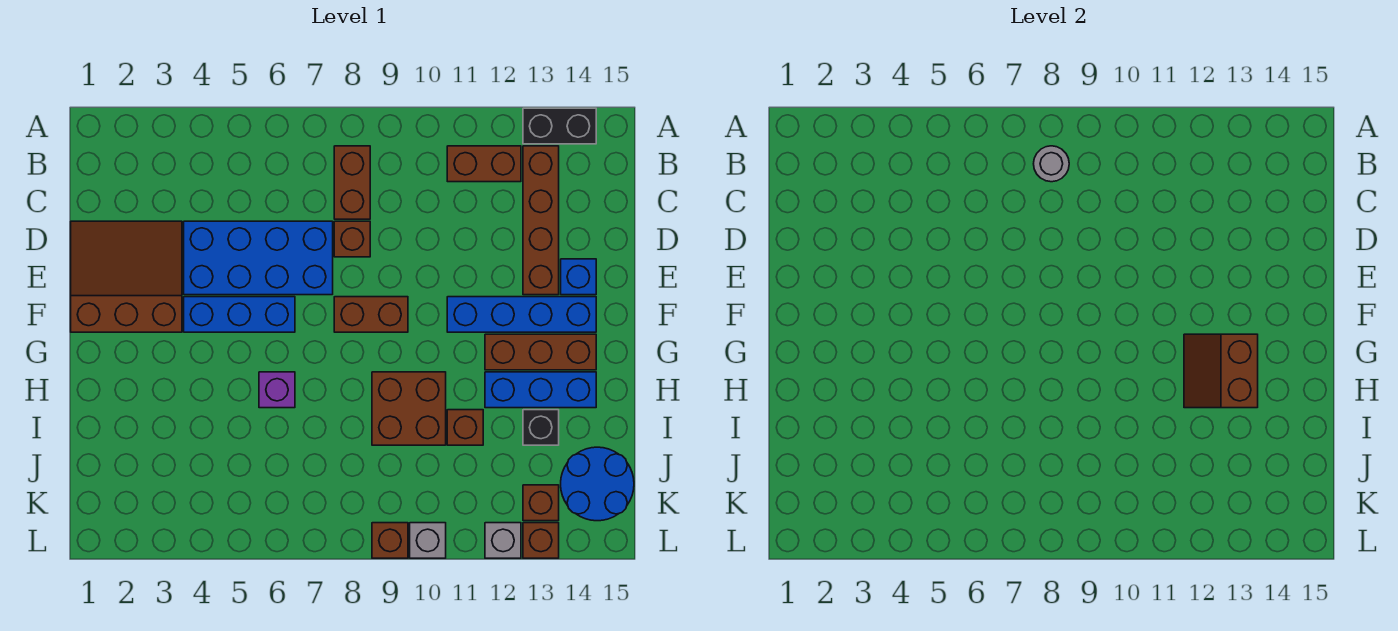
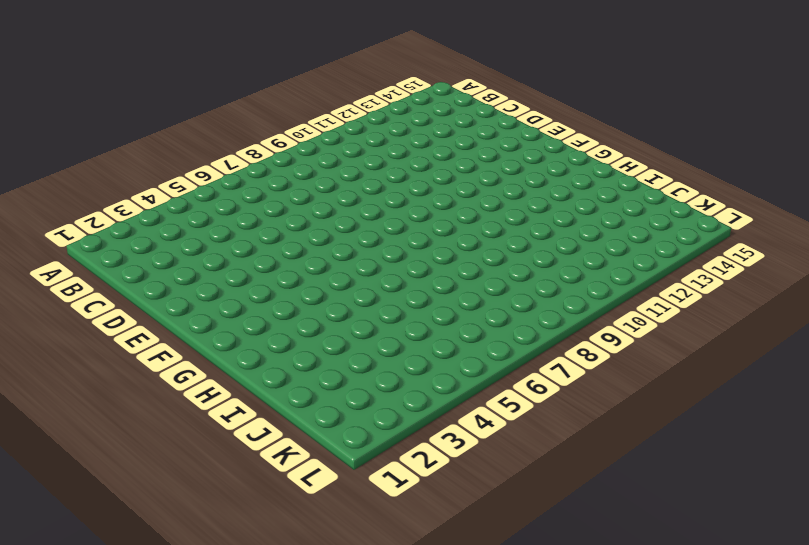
none -> black 1x2 brick [523,108,596,144]
none -> brown 1x2 brick [334,146,370,219]
none -> brown 1x2 brick [447,146,521,182]

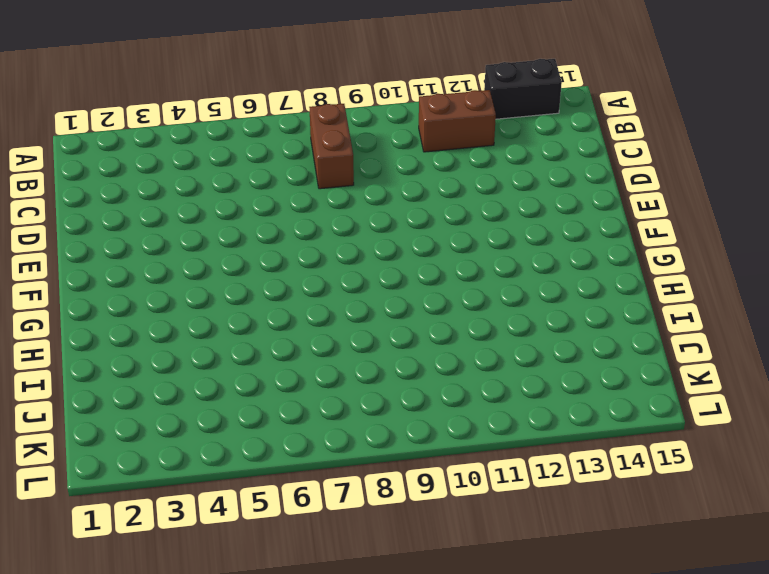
none -> brown 1x4 brick [523,146,559,295]
none -> brown 3x3 slope [71,221,182,332]
none -> blue 2x4 brick [184,221,333,295]

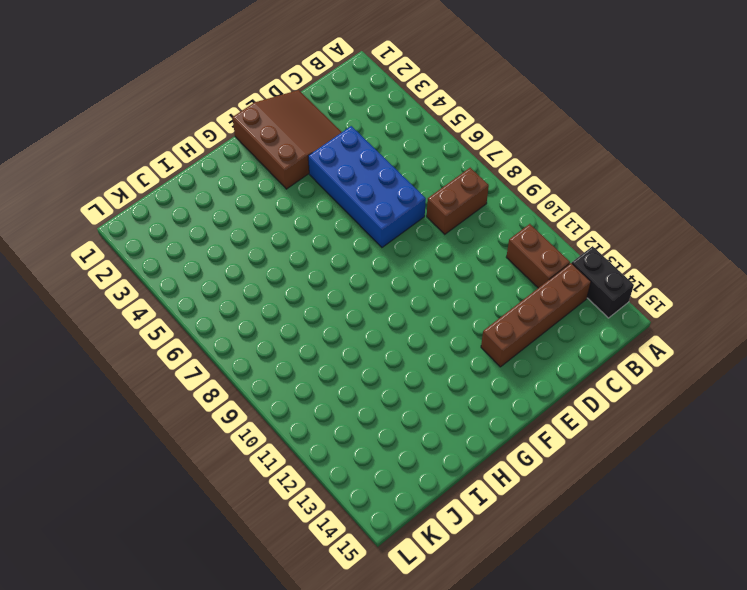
none -> brown 1x1 brick [334,221,370,257]
none -> blue 1x1 brick [561,259,596,295]
none -> blue 1x3 brick [184,297,295,332]

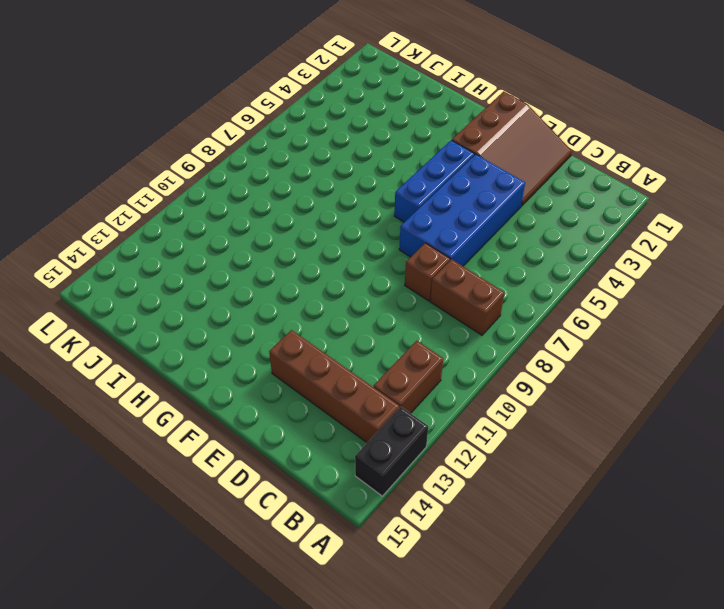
none -> blue 1x1 brick [561,259,596,295]
none -> brown 1x2 brick [334,297,408,332]
none -> blue 1x4 brick [447,297,596,332]

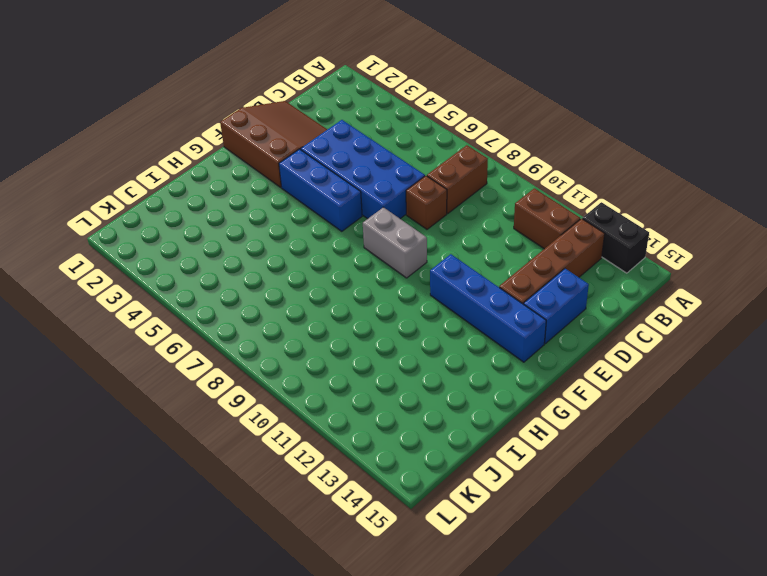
blue 1x2 brick [524,269,589,344] -> blue 1x1 brick [561,259,596,295]
grey 1x2 brick [363,207,427,278] -> brown 1x2 brick [334,297,408,332]
none -> brown 1x3 brick [485,334,596,370]
none -> purple 1x1 brick [259,372,295,408]
none -> brown 2x2 brick [372,372,446,445]

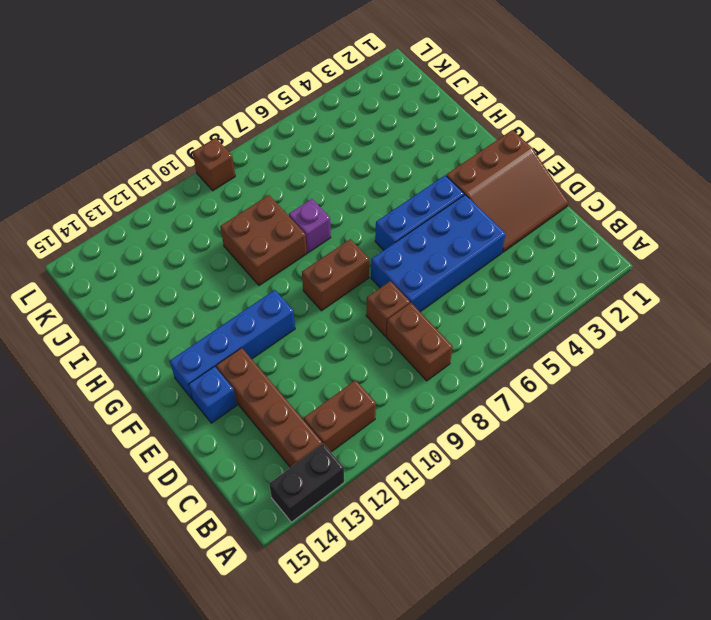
purple 1x1 brick [289,199,331,253] -> purple 1x1 brick moved to [259,372,295,408]
none -> brown 1x3 brick [485,334,596,370]
none -> blue 1x3 brick [485,372,596,408]
none -> brown 1x1 brick [447,410,483,445]

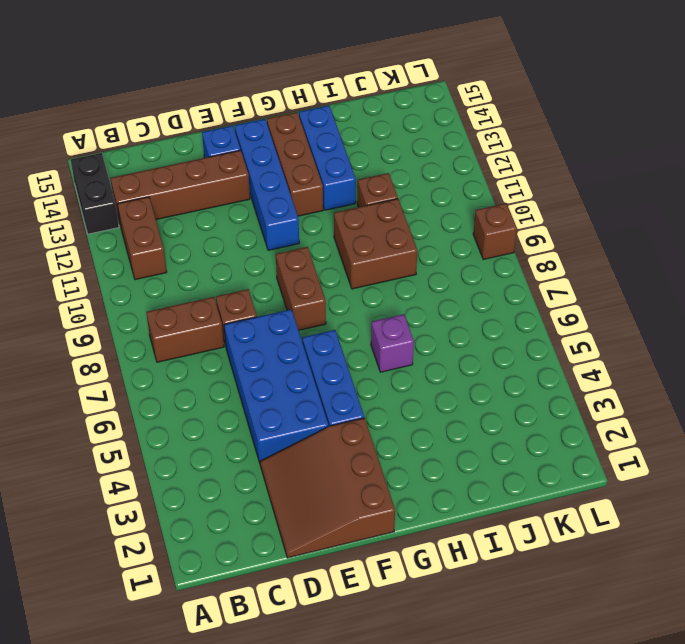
none -> black 1x1 brick [523,410,559,445]
none -> blue 2x2 round brick [561,447,634,521]
none -> brown 1x1 brick [523,485,559,521]

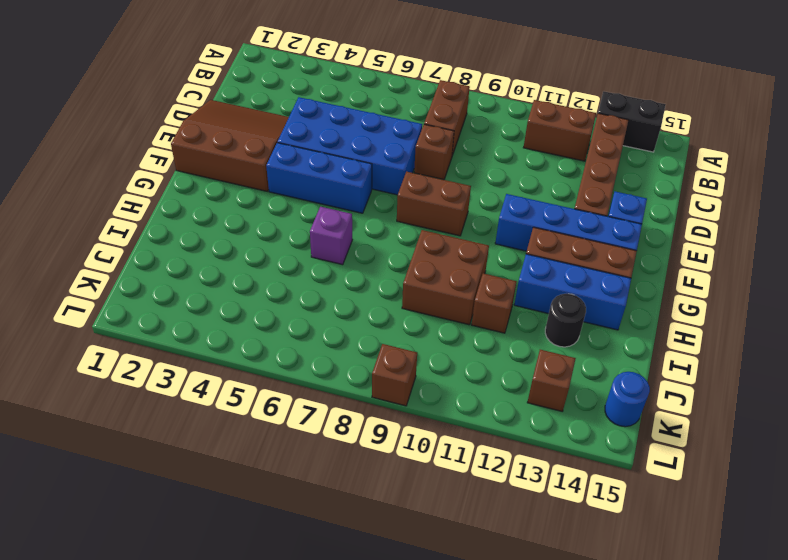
black 1x1 round brick [545,294,586,347] -> black 1x1 brick [523,410,559,445]
blue 1x1 round brick [605,372,650,427] -> blue 2x2 round brick [561,447,634,521]
none -> grey 1x1 brick [410,523,446,558]
none -> grey 1x1 brick [485,523,521,558]
none -> brown 1x1 brick [523,523,559,558]

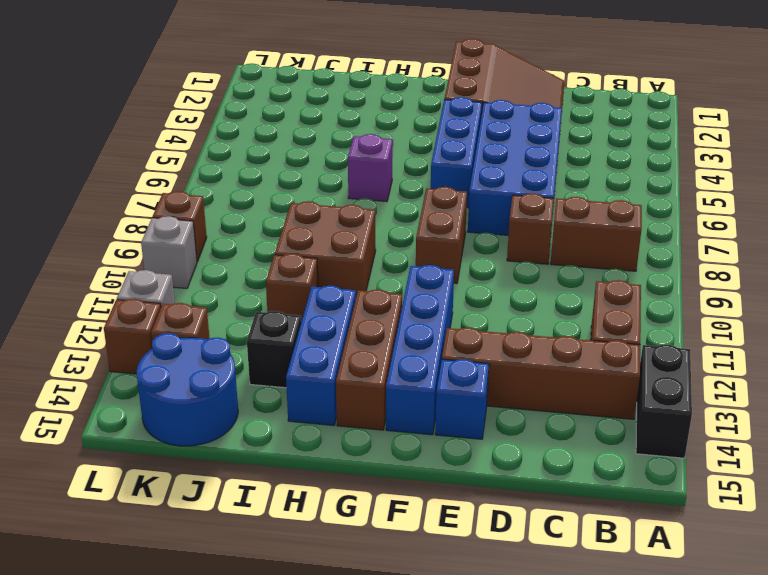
none -> grey 1x1 round brick [1034,146,1069,182]
none -> brown 2x2 slope [1184,334,1258,408]

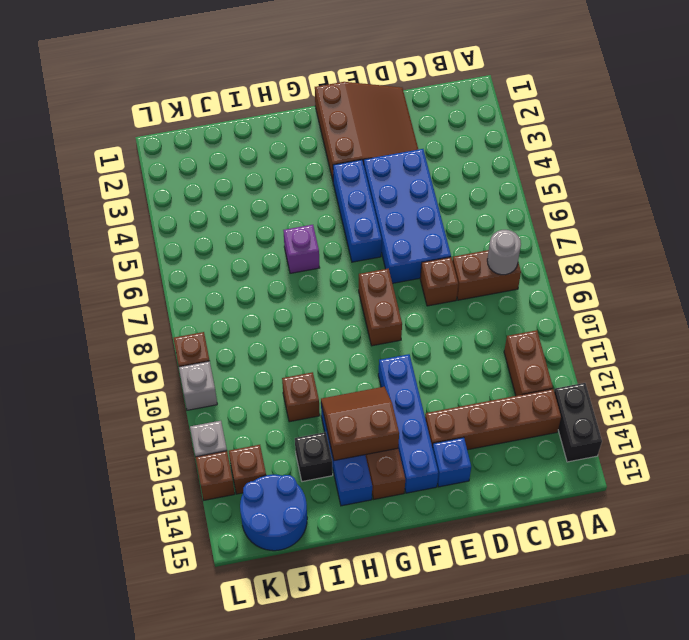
none -> brown 2x2 brick [372,372,446,445]

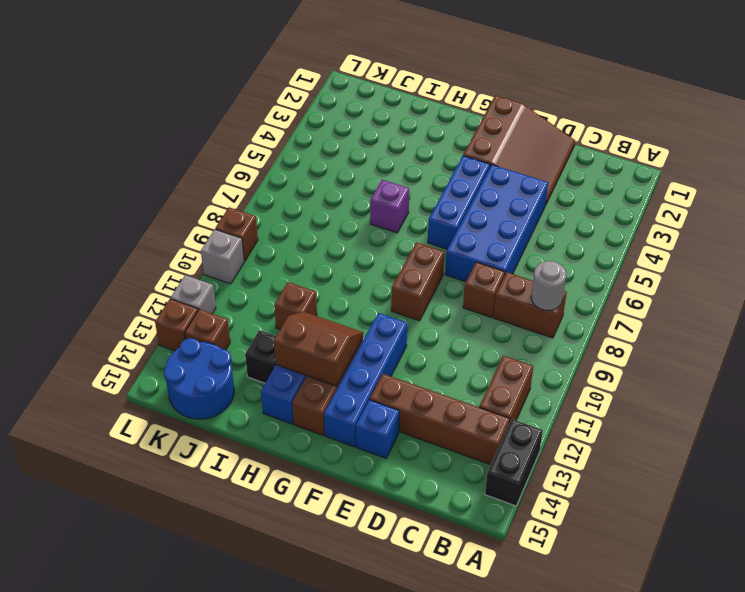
none -> brown 2x2 brick [372,372,446,445]

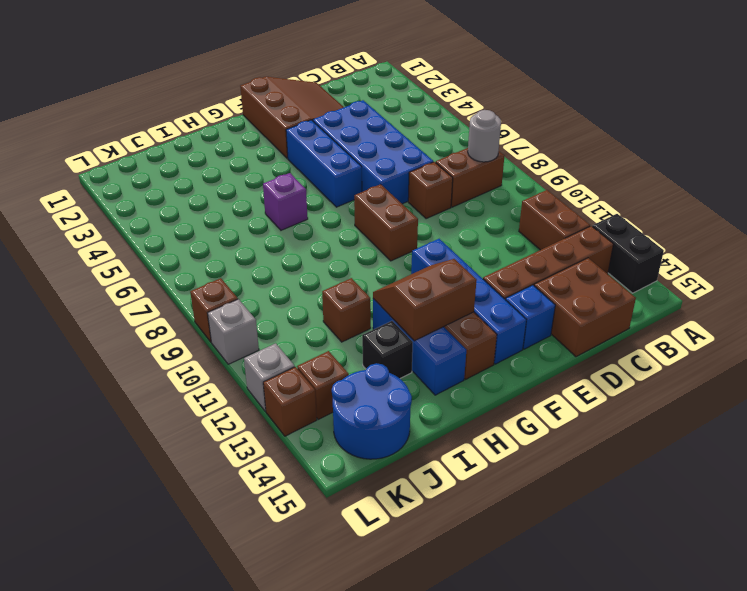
brown 2x2 brick [534,258,636,357] -> brown 2x2 brick moved to [372,372,446,445]

